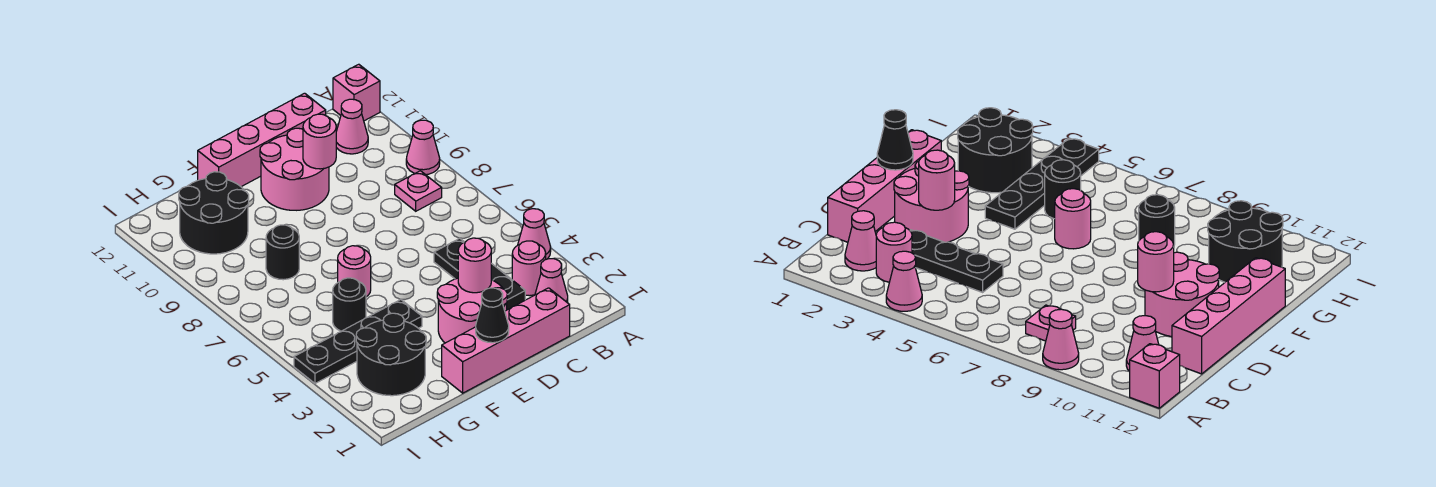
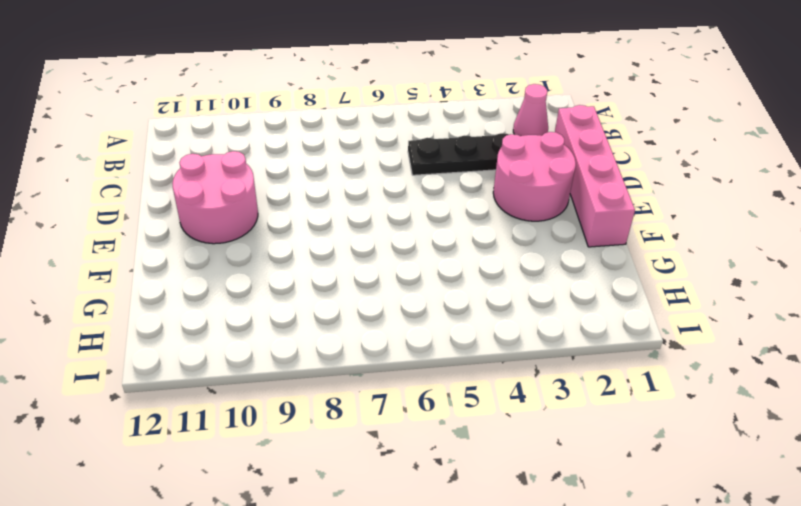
none -> pink 1x1 cone [518,209,551,259]
none -> pink 1x1 cone [406,120,440,175]
none -> pink 1x1 brick [333,64,380,121]

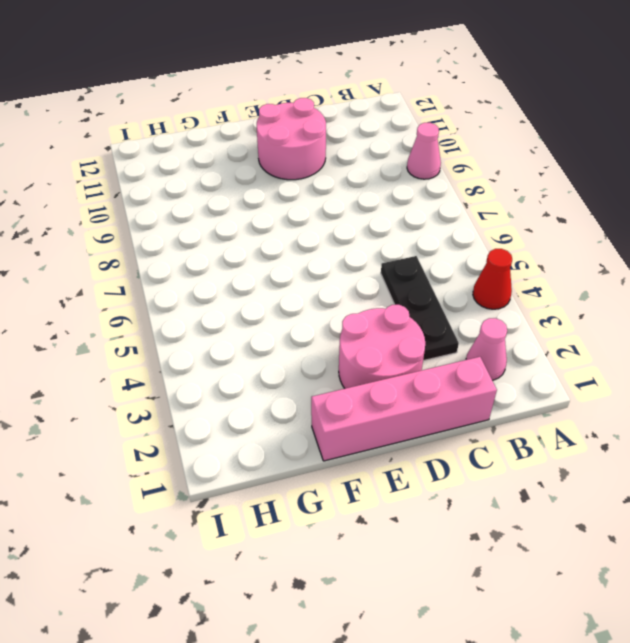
red 1x1 cone [473,249,512,309] -> pink 1x1 cone [518,209,551,259]
none -> pink 1x1 brick [333,64,380,121]
none -> pink 1x1 round brick [512,241,546,296]
none -> pink 1x1 plate [395,171,442,211]

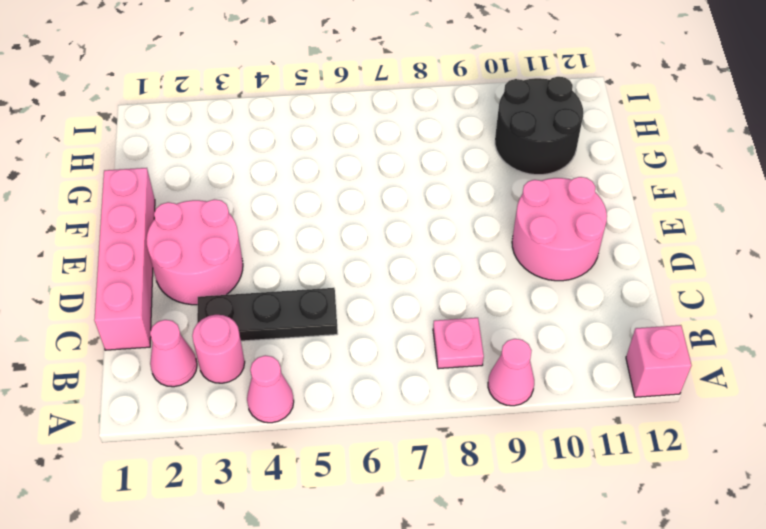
none -> pink 1x1 cone [336,99,368,154]
none -> pink 1x4 brick [198,93,326,187]
none -> black 1x4 plate [294,299,422,384]

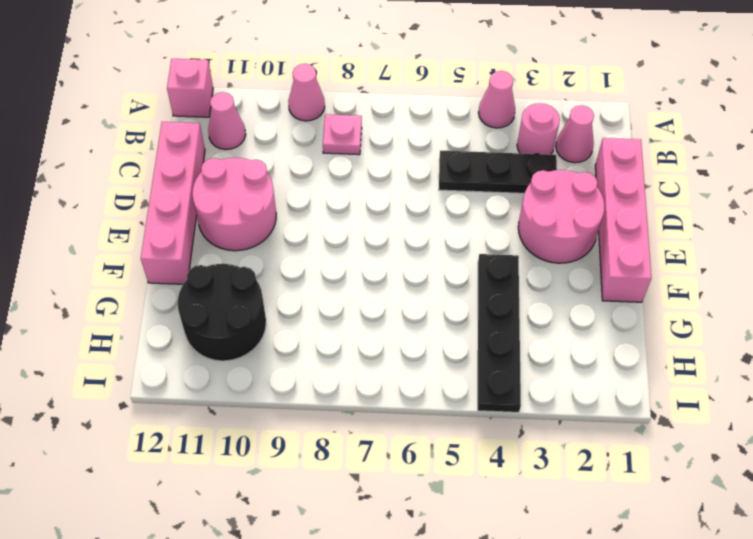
none -> pink 1x1 round brick [338,246,371,297]
none -> black 2x2 round brick [356,313,426,396]
none -> black 1x1 round brick [333,278,366,331]

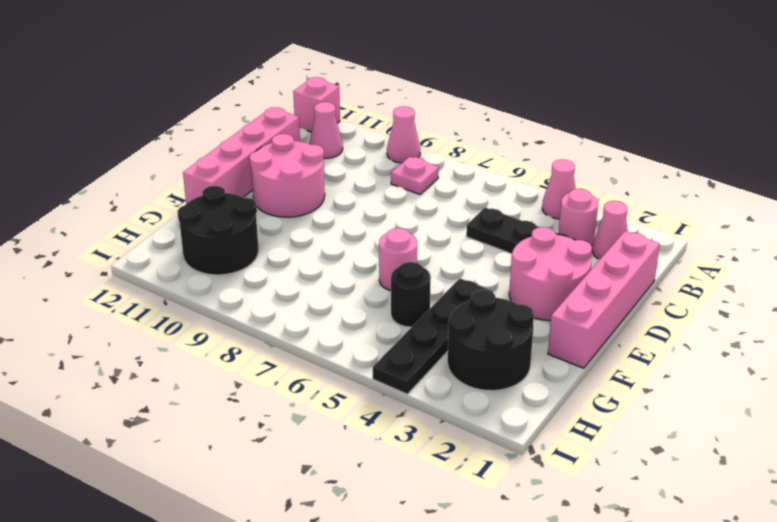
none -> black 1x1 round brick [266,225,299,280]
none -> pink 1x1 round brick [458,238,491,293]
none -> pink 1x1 round brick [303,114,336,169]

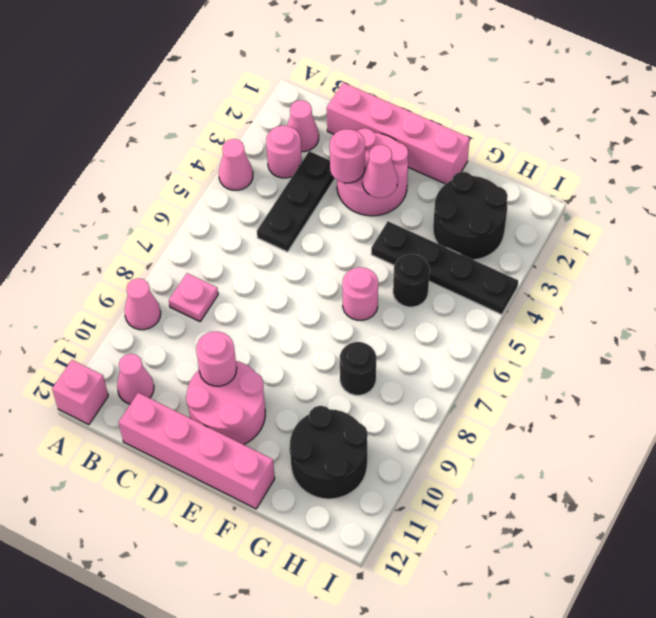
pink 1x1 cone [363,145,398,198] -> none
none -> black 1x1 cone [476,288,509,343]

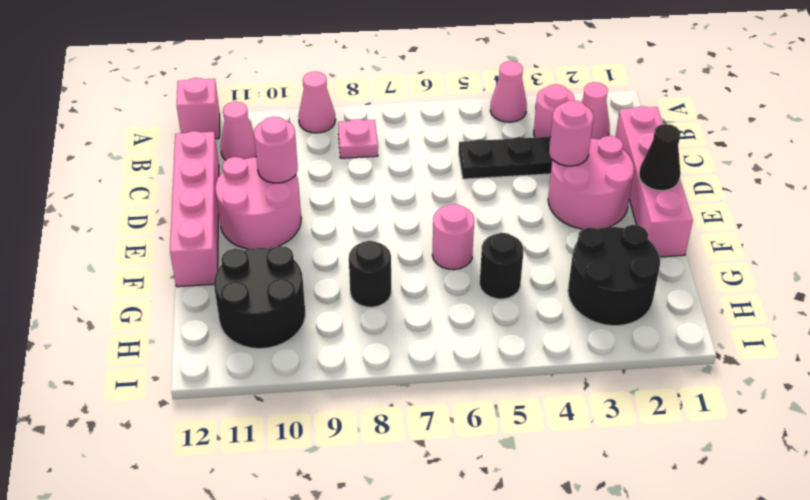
none -> black 1x4 plate [294,299,422,384]

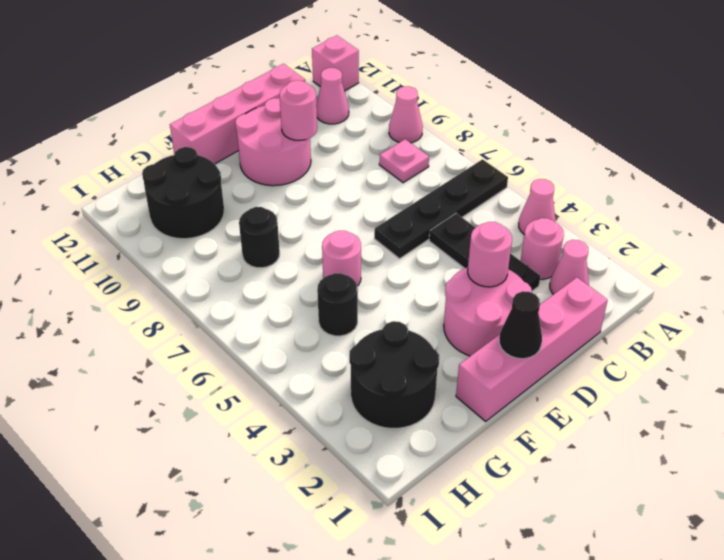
black 1x4 plate [374,159,508,259] -> black 1x4 plate moved to [294,299,422,384]

